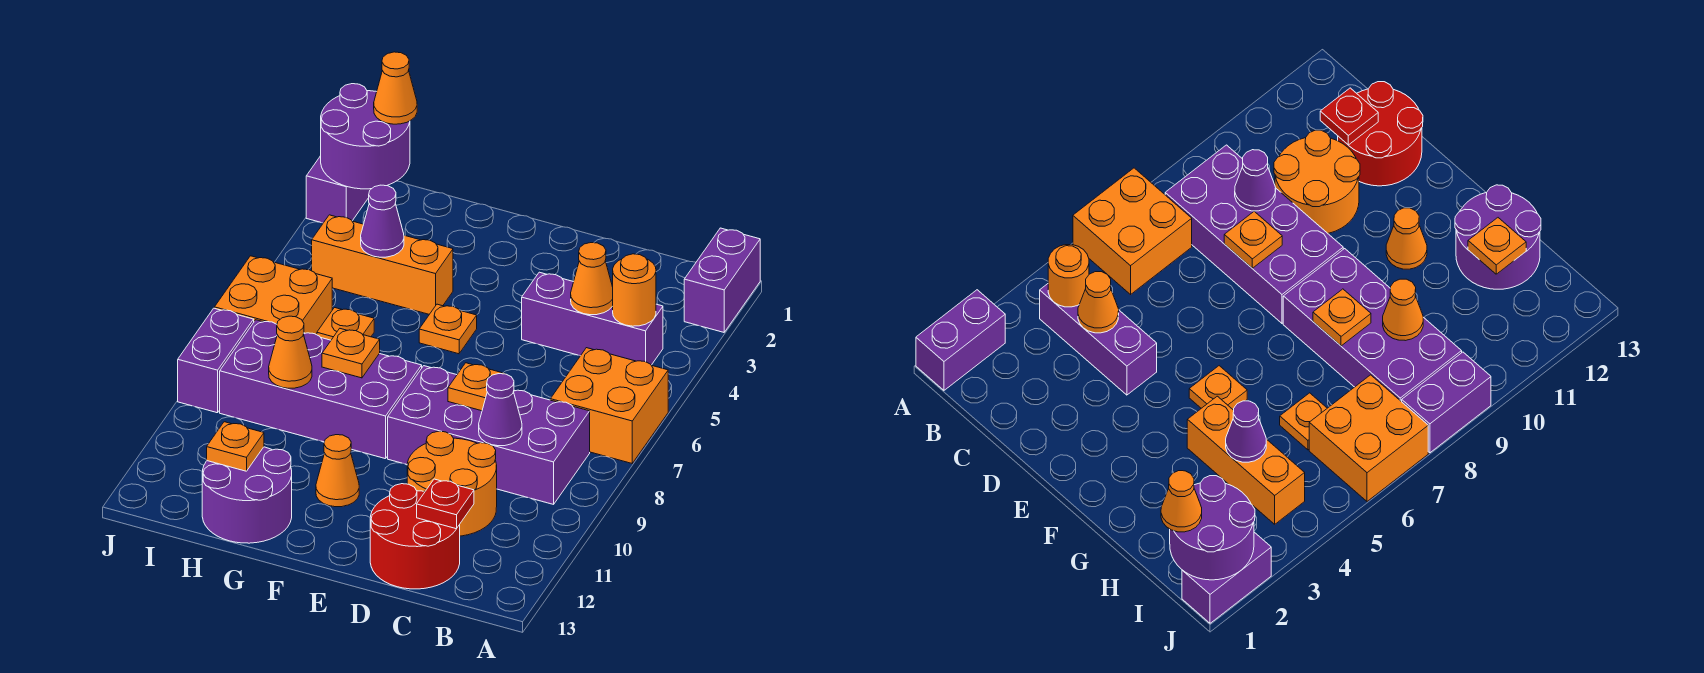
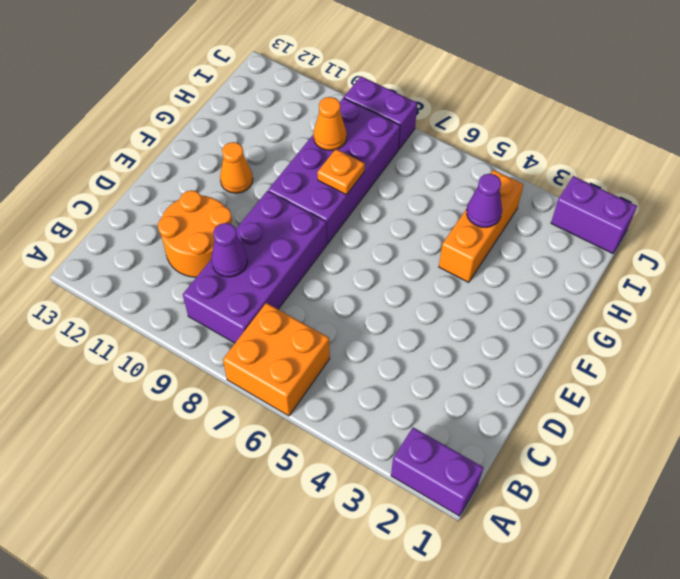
none -> purple 1x3 brick [522,272,663,365]
none -> red 2x2 round brick [370,484,460,589]
none -> orange 1x1 plate [419,304,477,354]

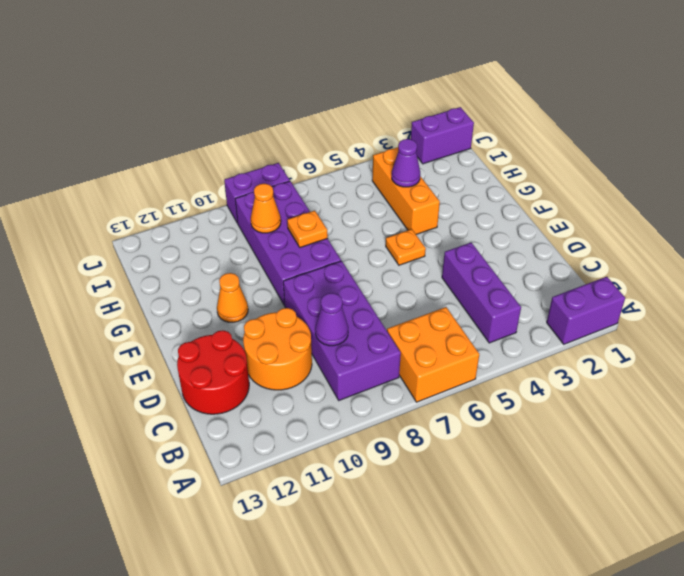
none -> purple 2x2 round brick [202,447,292,543]
none -> orange 1x1 plate [317,308,374,340]
none -> orange 2x2 brick [214,256,332,335]

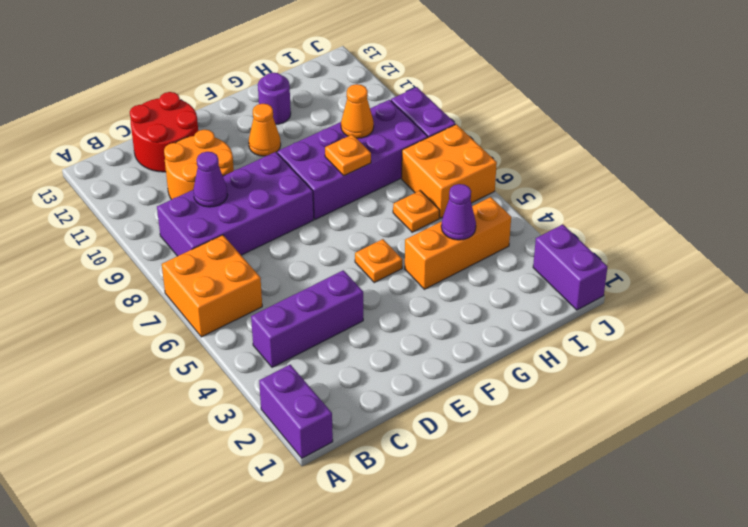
purple 1x1 round brick [258,73,291,124] -> purple 2x2 round brick [202,447,292,543]
none -> orange 1x1 round brick [613,254,656,326]
none -> orange 1x1 cone [571,243,613,315]
none -> red 1x1 plate [417,479,474,529]

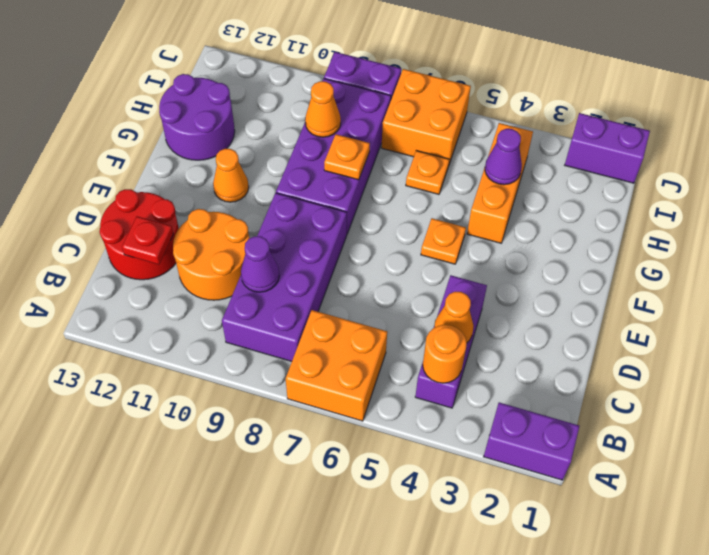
none -> orange 1x1 plate [448,363,505,411]
none -> orange 1x1 plate [207,422,264,471]
none -> purple 2x2 round brick [321,84,410,189]

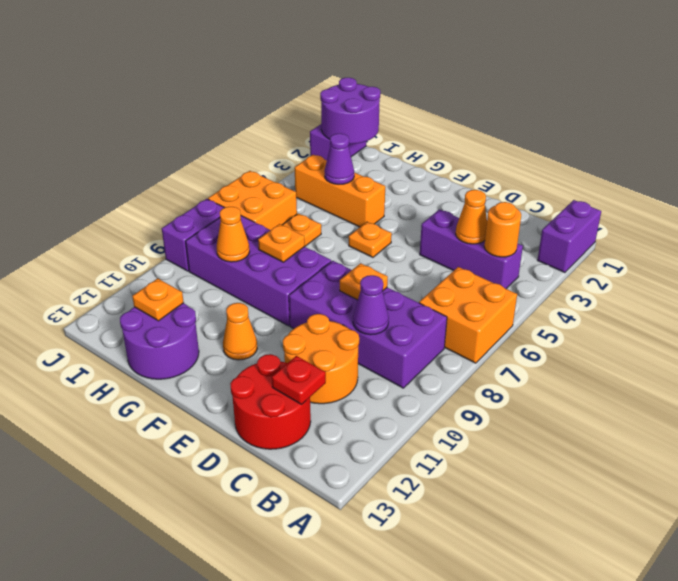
none -> orange 1x1 cone [374,52,417,124]

